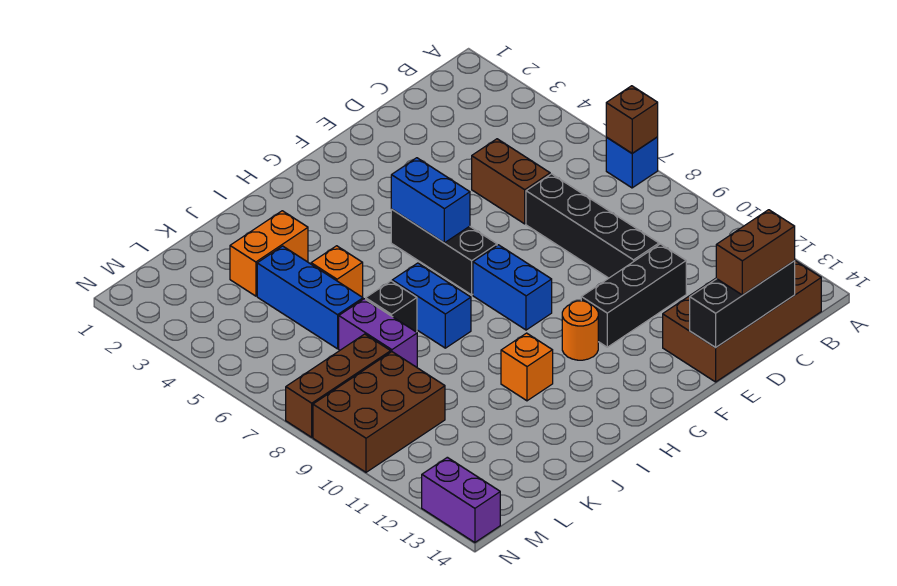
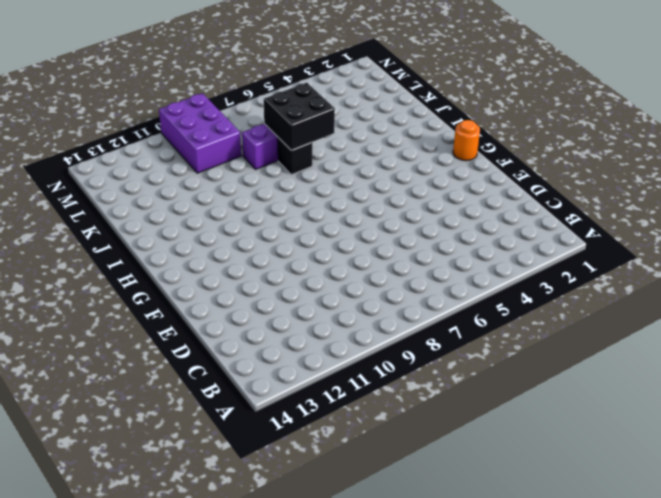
orange 1x1 round brick [453,120,480,161] -> orange 1x1 round brick moved to [562,301,598,360]
black 2x2 brick [264,83,335,150] -> none
purple 2x3 brick [159,93,241,173] -> brown 2x3 brick [313,352,445,472]
none -> blue 1x1 brick [606,137,658,188]
none -> brown 2x4 brick [663,260,821,382]
none -> brown 1x2 brick [472,139,550,224]

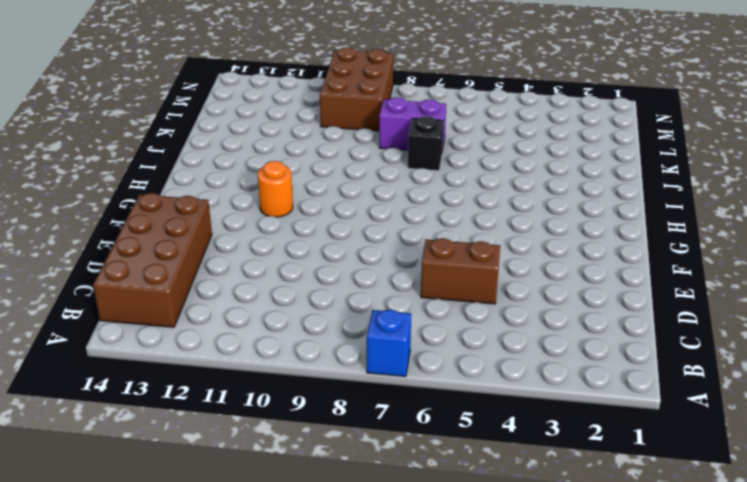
none -> black 1x4 brick [526,174,659,278]
none -> black 1x3 brick [581,244,686,347]
none -> black 1x3 brick [391,209,497,295]

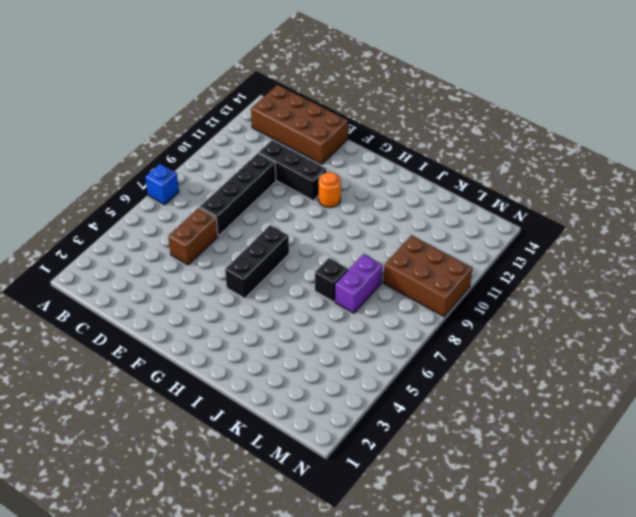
none -> blue 1x2 brick [473,245,552,330]
none -> blue 1x2 brick [392,263,471,348]
none -> orange 1x1 brick [501,333,553,401]

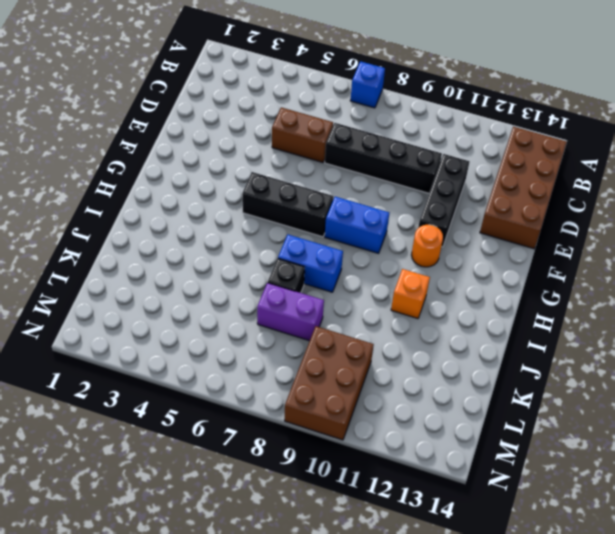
none -> orange 1x2 brick [230,211,308,296]
none -> orange 1x1 brick [311,246,363,297]
none -> blue 1x3 brick [257,246,363,349]

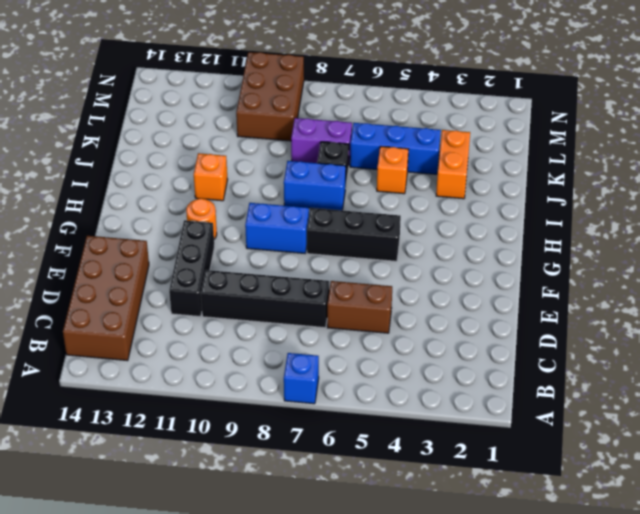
none -> brown 1x3 brick [286,334,391,437]
none -> purple 1x2 brick [422,457,500,542]
none -> brown 1x1 brick [606,86,658,153]

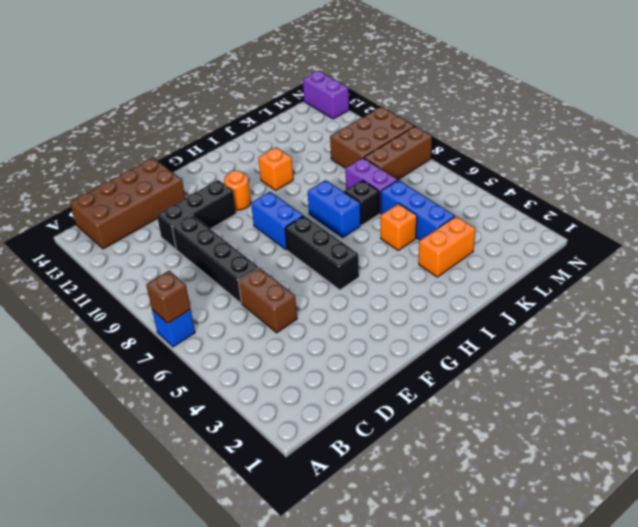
none -> black 1x3 brick [690,261,795,348]
none -> blue 1x2 brick [391,158,470,243]
none -> brown 1x2 brick [716,210,795,295]

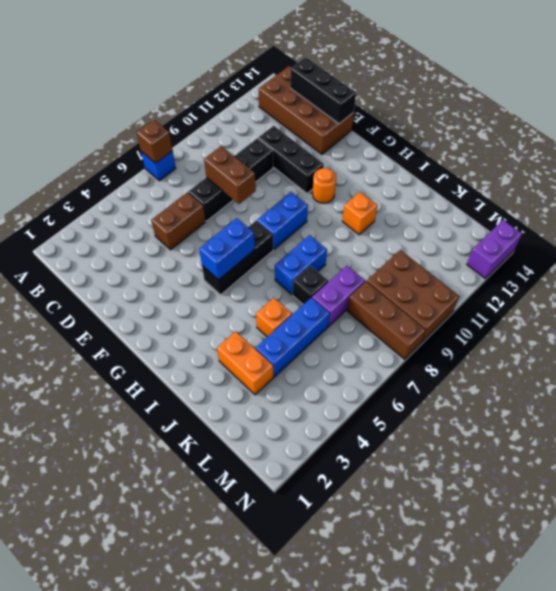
brown 1x2 brick [204,146,256,204] -> brown 1x2 brick moved to [716,210,795,295]

